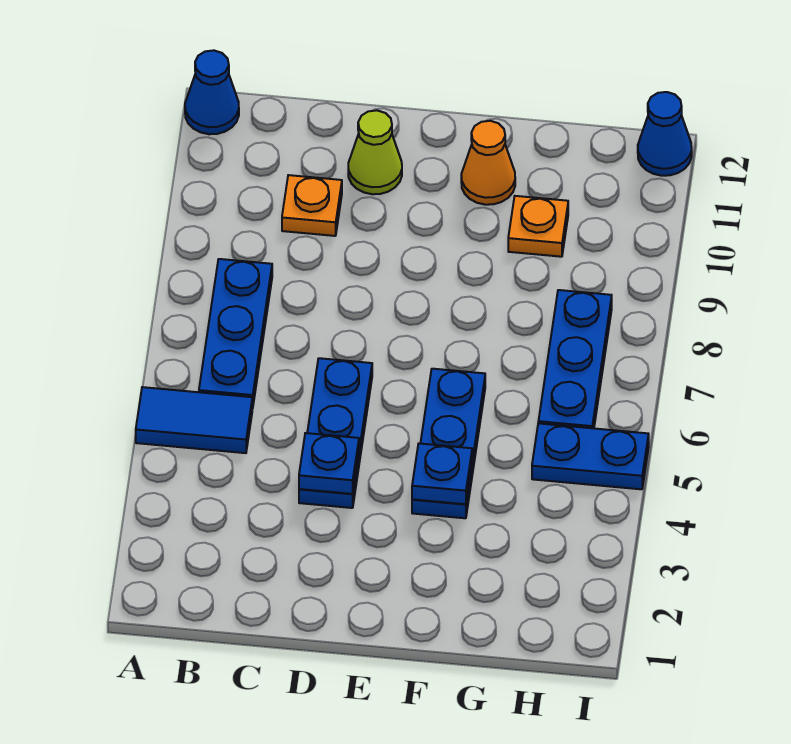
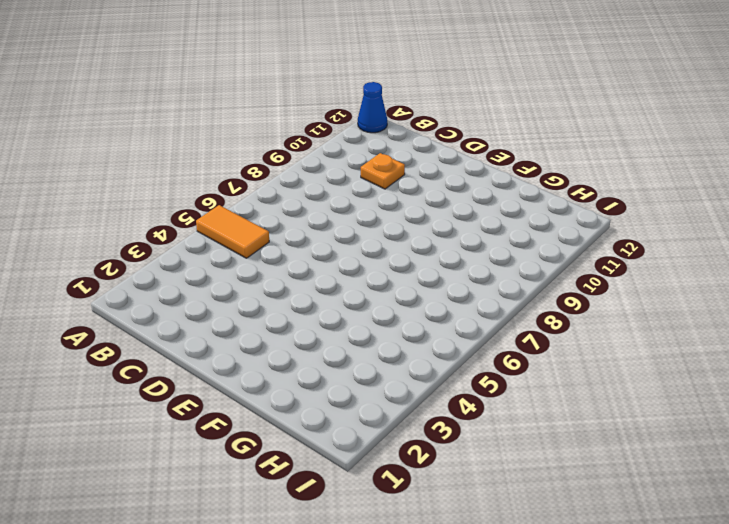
orange 1x2 tile [196,205,269,258] -> blue 1x2 tile [136,387,252,453]
none -> blue 1x3 plate [199,259,272,408]
none -> blue 1x3 plate [299,358,372,508]
none -> lime 1x1 cone [348,110,402,194]

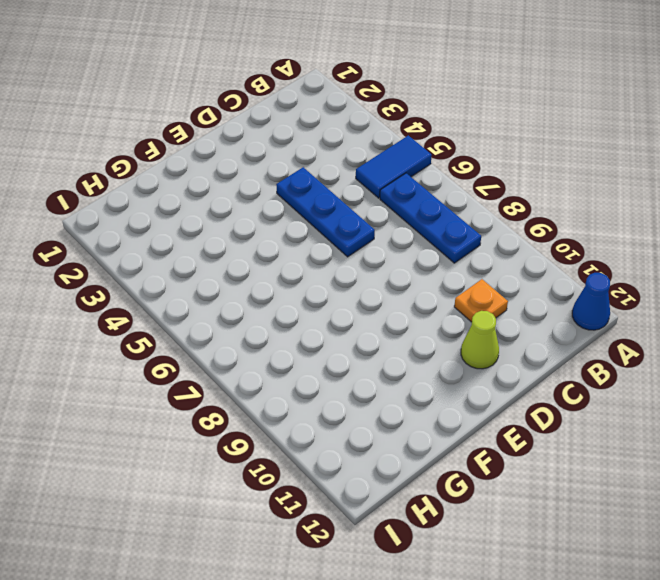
none -> blue 1x3 plate [412,369,485,518]
none -> orange 1x1 cone [461,121,515,205]
none -> orange 1x1 plate [508,196,568,257]

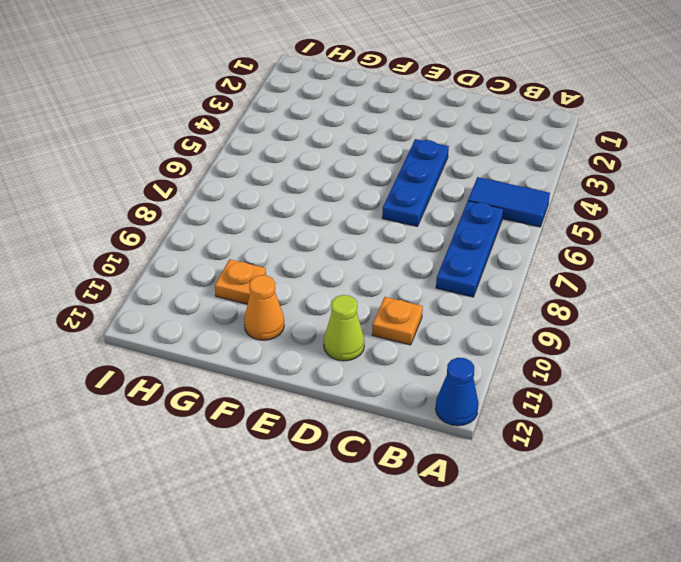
none -> blue 1x3 plate [412,369,485,518]
none -> blue 1x2 plate [532,423,649,489]
none -> blue 1x3 plate [538,290,612,428]

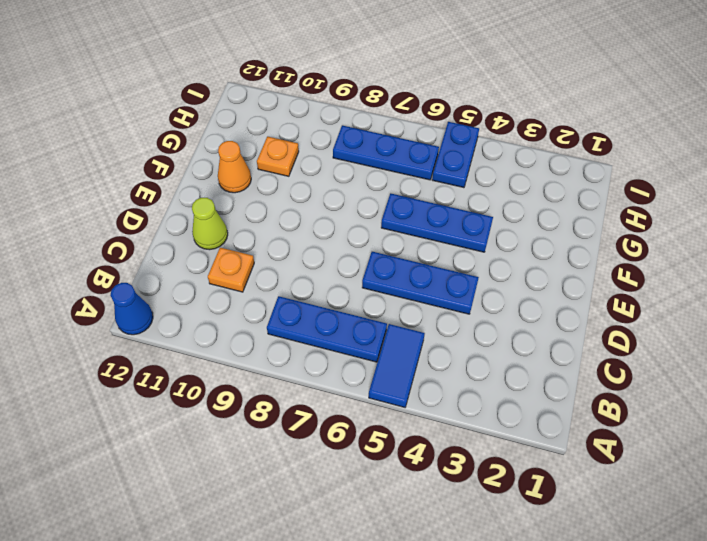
none -> blue 1x1 cone [638,92,692,176]
none -> blue 1x1 plate [299,433,359,494]
none -> blue 1x1 plate [412,443,472,504]

